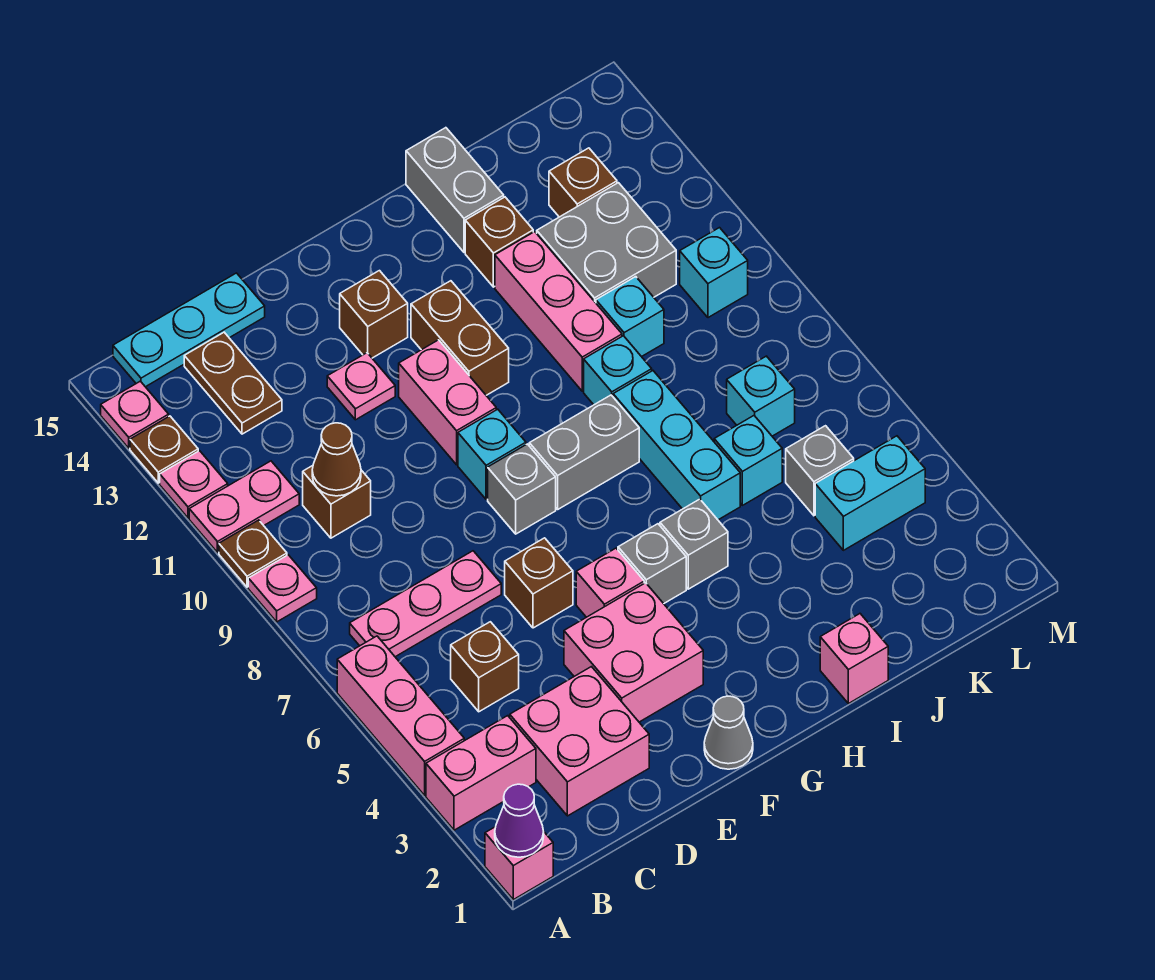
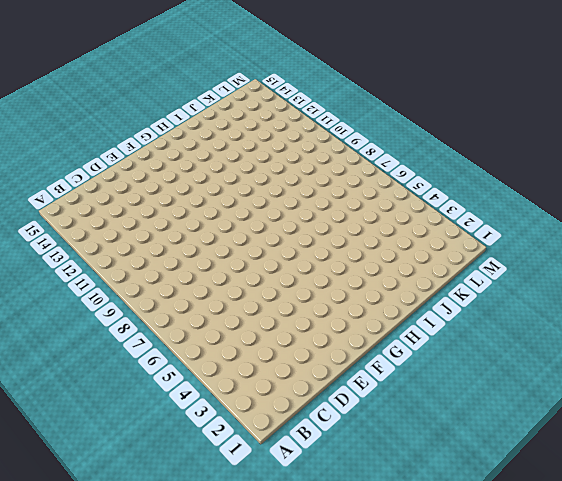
none -> pink 1x1 brick [485,827,553,900]
none -> pink 1x2 brick [426,716,536,830]
none -> pink 1x3 brick [337,636,464,795]
none -> pink 1x1 plate [248,555,317,622]

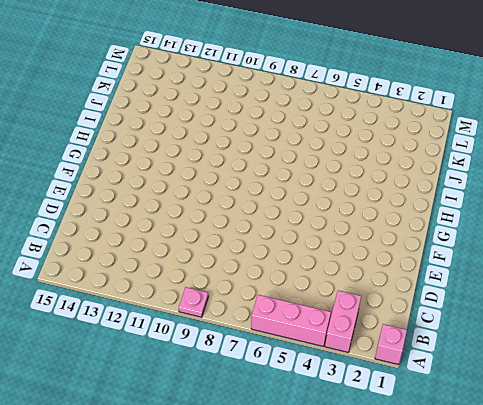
none -> brown 1x1 plate [219,520,287,587]
none -> pink 1x2 plate [189,461,299,553]
none -> pink 1x1 plate [160,451,228,518]
none -> brown 1x1 plate [130,416,198,483]

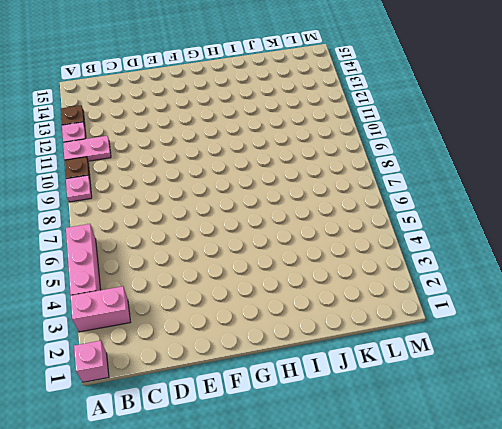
none -> pink 1x1 plate [101,381,169,448]
none -> pink 1x3 plate [350,551,501,657]
none -> cyan 1x3 plate [113,273,265,387]
none -> pink 2x2 brick [510,667,649,816]

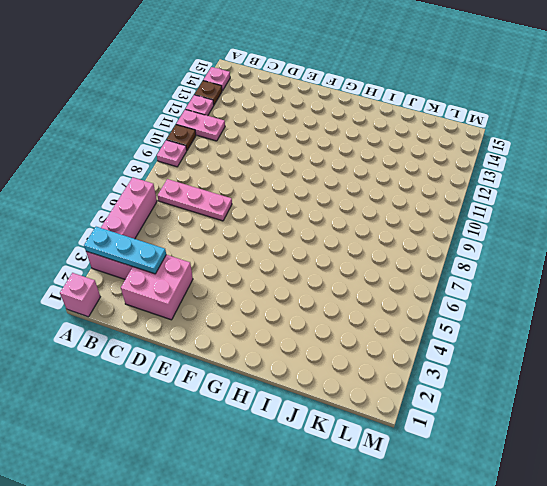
cyan 1x3 plate [84,227,166,274] -> cyan 1x3 plate moved to [113,273,265,387]
none -> brown 1x1 brick [451,622,519,712]
none -> brown 1x1 brick [303,466,371,538]
none -> brown 1x2 plate [184,332,282,434]
none -> pink 2x2 brick [564,583,703,722]

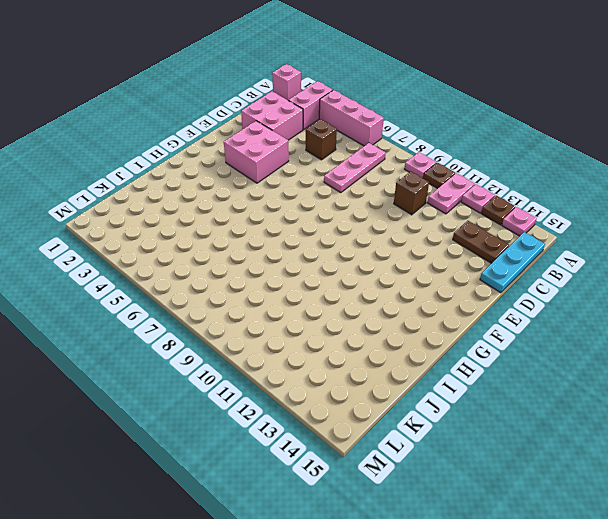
none -> brown 1x1 brick [505,538,573,628]
none -> pink 1x1 plate [327,353,395,420]
none -> grey 1x1 cone [704,696,753,769]
none -> pink 1x1 brick [576,548,644,617]

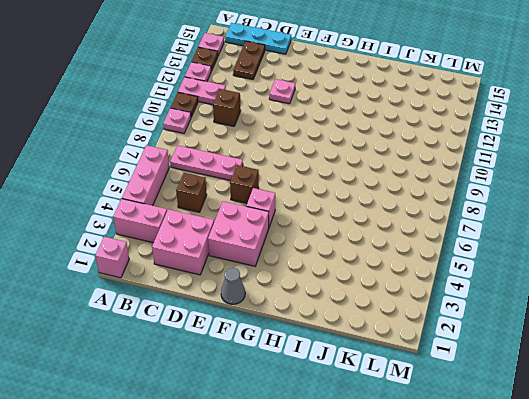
none -> grey 1x1 brick [488,444,556,534]
none -> cyan 1x1 brick [458,409,526,499]
none -> pink 1x2 brick [399,340,496,465]
none -> brown 1x1 brick [340,271,408,358]

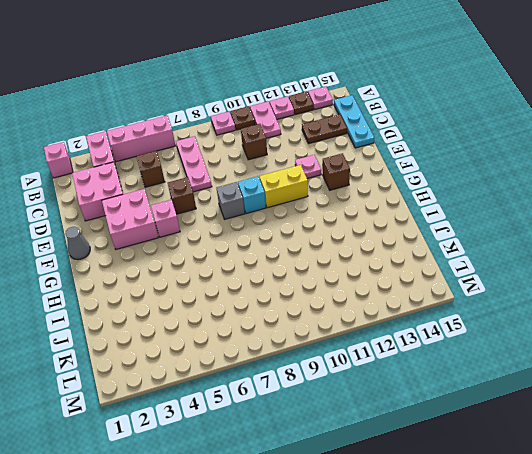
yellow 1x2 brick [259,165,308,208] -> pink 1x2 brick [399,340,496,465]
none -> grey 1x1 brick [618,524,686,604]
none -> grey 1x2 brick [529,395,639,509]
none -> brown 1x2 brick [411,281,509,395]
none -> grey 1x1 brick [660,499,728,589]

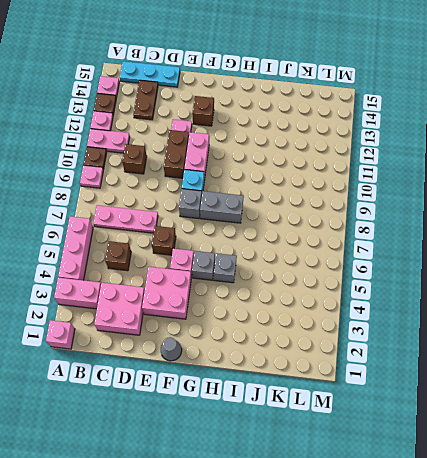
brown 1x2 brick [164,130,189,178] -> brown 1x2 brick moved to [411,281,509,395]
none -> pink 1x1 brick [820,614,888,704]
none -> cyan 1x3 brick [613,371,740,520]
none -> cyan 1x1 brick [584,336,652,405]
none -> pink 1x3 brick [495,232,622,391]

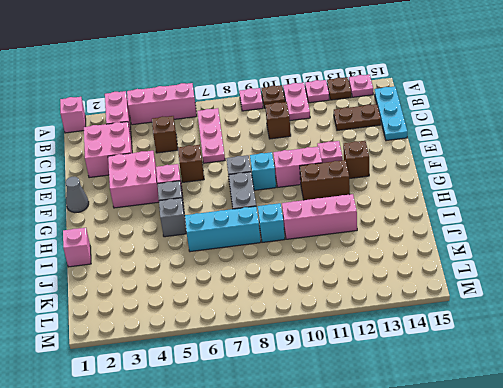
none -> brown 1x1 brick [465,197,533,287]
none -> grey 1x2 brick [406,128,504,252]
none -> cyan 1x1 brick [714,416,782,505]
none -> cyan 1x1 brick [596,277,664,357]

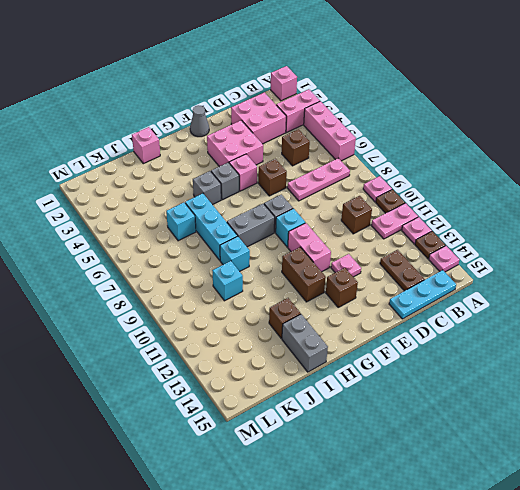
none -> pink 1x3 brick [495,232,622,391]
none -> grey 2x2 brick [537,183,676,303]
none -> cyan 1x2 brick [815,436,925,550]
none -> grey 1x1 brick [786,426,854,516]

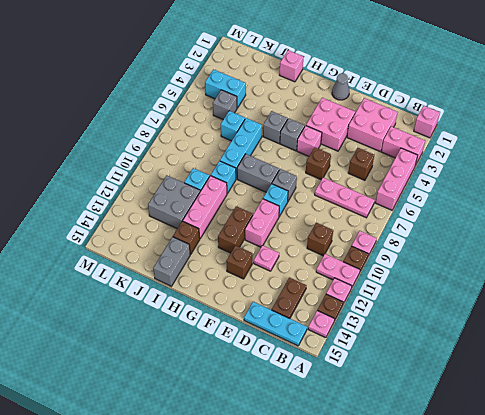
none -> cyan 1x1 brick [727,356,795,436]
none -> brown 1x1 brick [549,148,617,217]
none -> cyan 1x1 brick [680,228,748,318]
none -> purple 1x1 cone [495,784,544,857]

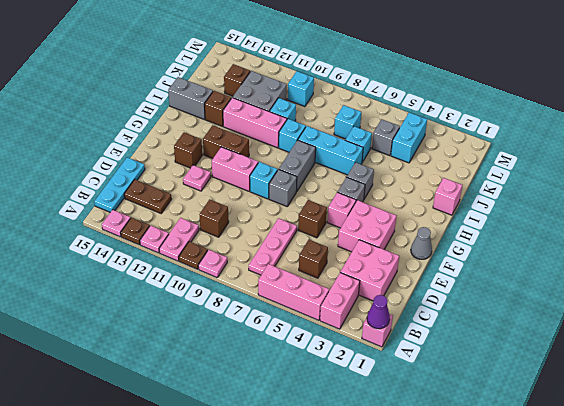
none -> brown 1x1 cone [312,423,361,496]

